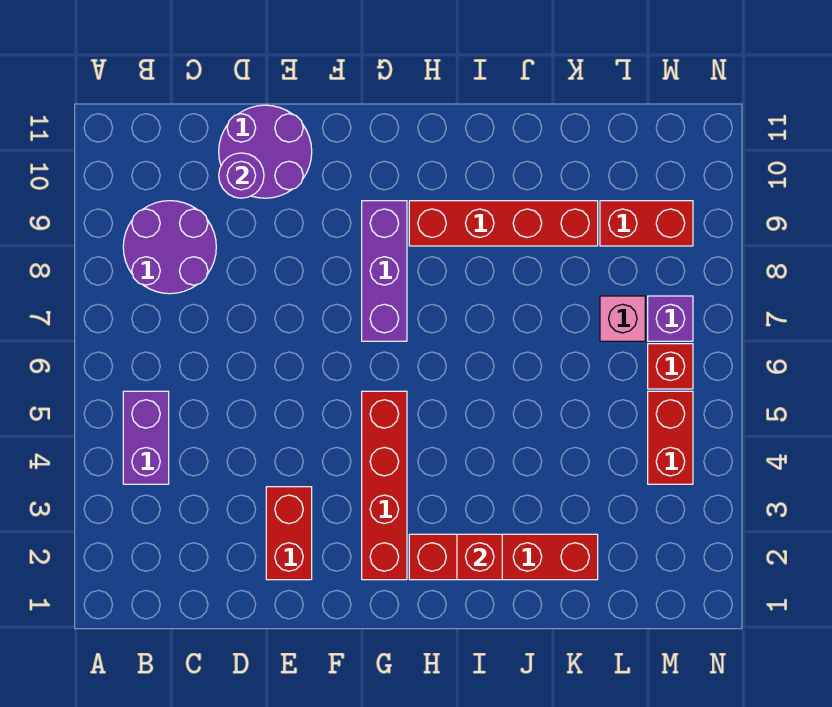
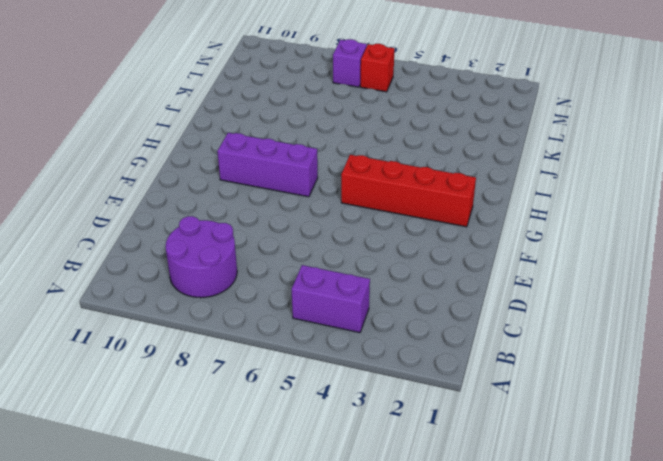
none -> purple 2x2 round brick [219,105,312,198]
none -> red 1x2 brick [266,487,312,580]
none -> red 1x4 brick [409,534,598,580]

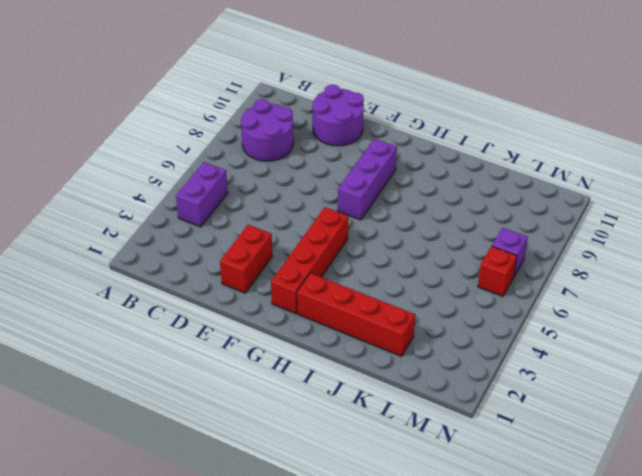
none -> red 1x4 brick [409,201,598,246]
none -> pink 1x1 brick [600,296,645,341]
none -> red 1x2 brick [600,201,693,246]

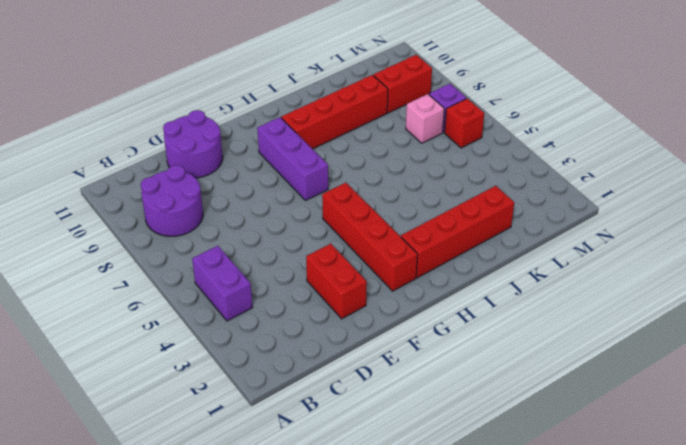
none -> red 1x2 brick [648,391,693,484]
none -> purple 1x1 round brick [219,153,264,198]
none -> red 1x1 brick [457,534,502,580]

